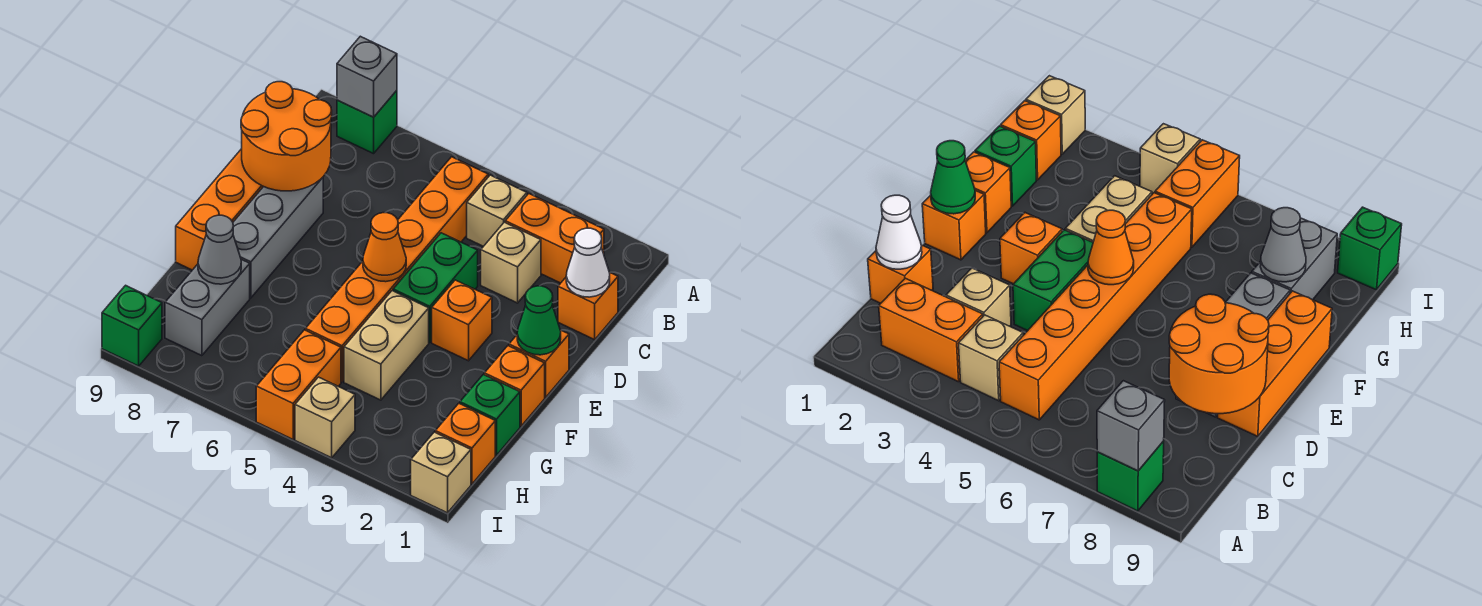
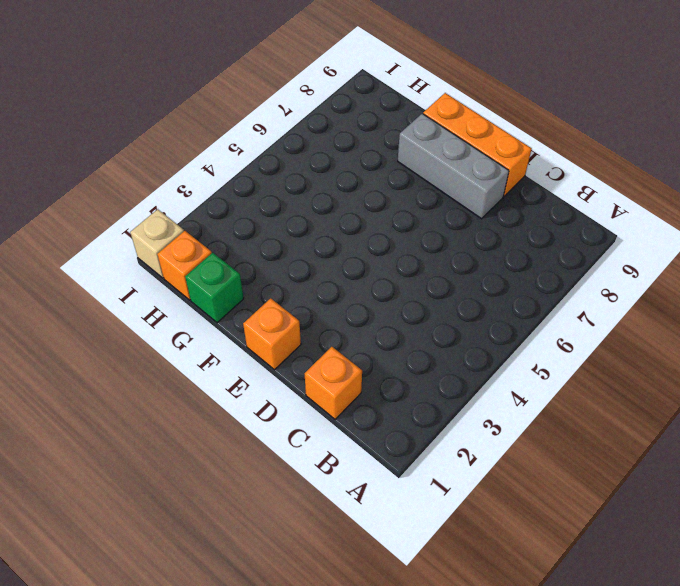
none -> green 1x1 brick [337,91,397,154]
none -> orange 1x2 brick [505,194,604,283]
none -> tan 1x1 brick [467,175,527,246]

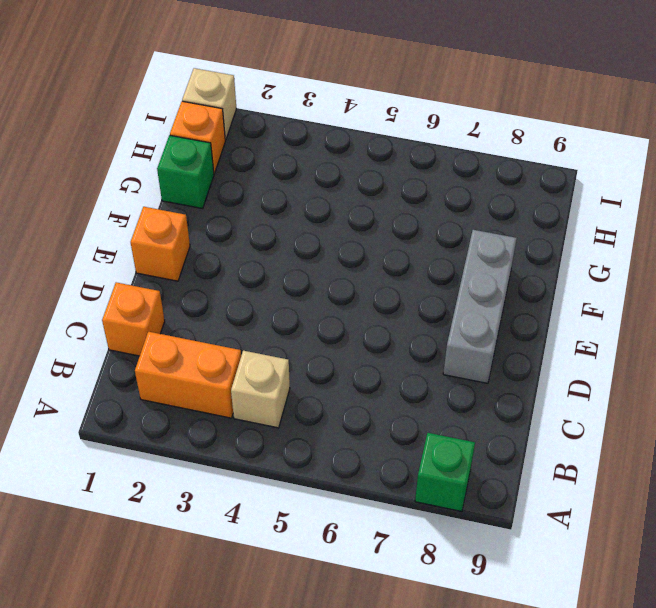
none -> orange 1x6 brick [305,157,488,382]
none -> tan 1x1 brick [481,222,541,303]
none -> green 1x2 brick [393,233,478,342]

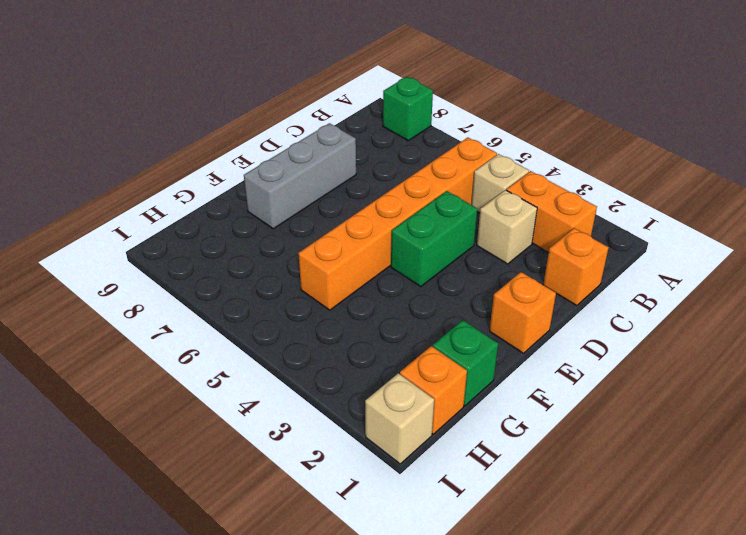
none -> orange 1x3 brick [176,149,263,270]
none -> orange 1x1 brick [432,280,492,361]
none -> orange 1x1 brick [484,346,545,426]

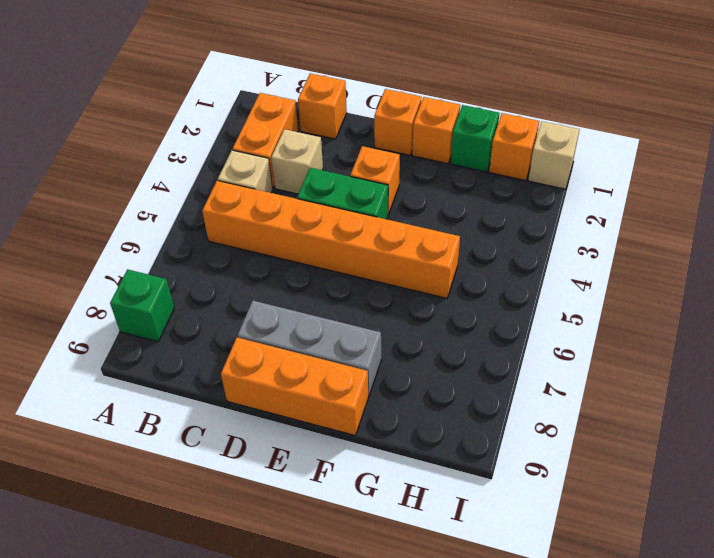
none -> tan 1x2 brick [344,291,429,400]
none -> grey 1x2 brick [165,259,250,356]
none -> orange 1x2 brick [256,330,341,439]

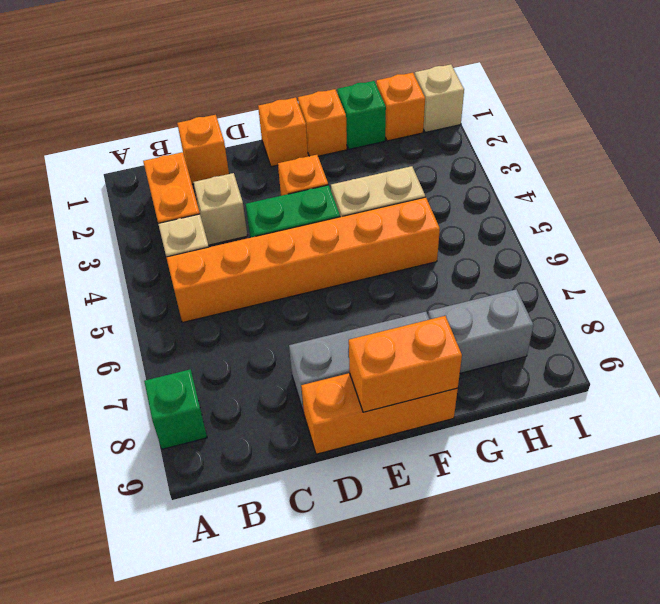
orange 1x2 brick [349,316,462,412] -> orange 1x2 brick moved to [256,330,341,439]
none -> tan 1x1 brick [295,377,355,458]
none -> green 1x1 brick [102,285,162,366]
none -> grey 1x1 brick [337,36,397,117]

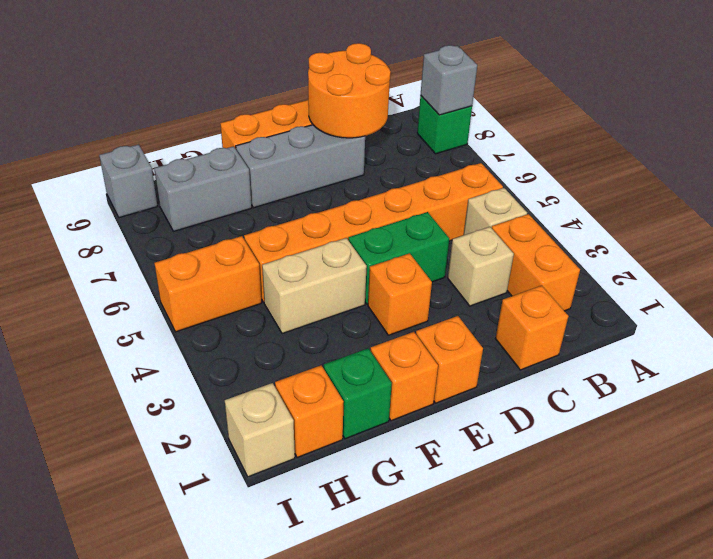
grey 1x1 brick [99,145,157,218] -> green 1x1 brick [102,285,162,366]
none -> tan 1x1 brick [295,377,355,458]
none -> white 1x1 cone [566,228,610,297]
none -> green 1x1 cone [517,286,561,355]

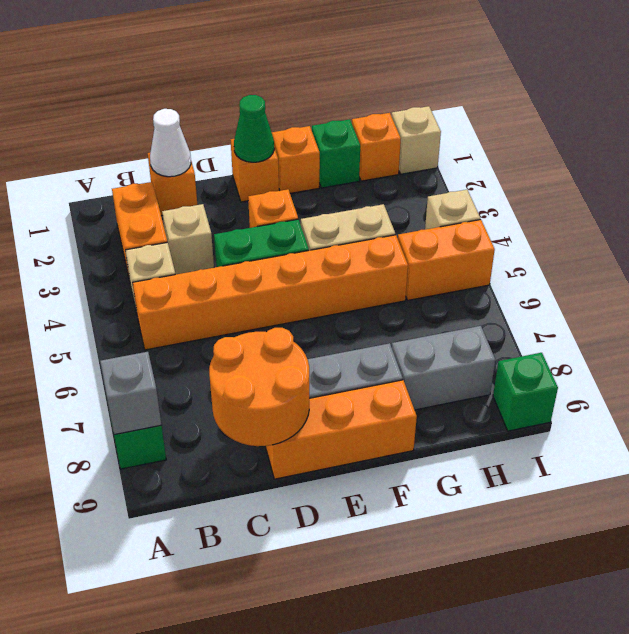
none -> orange 1x1 cone [363,213,406,282]
none -> grey 1x1 cone [198,215,241,284]

